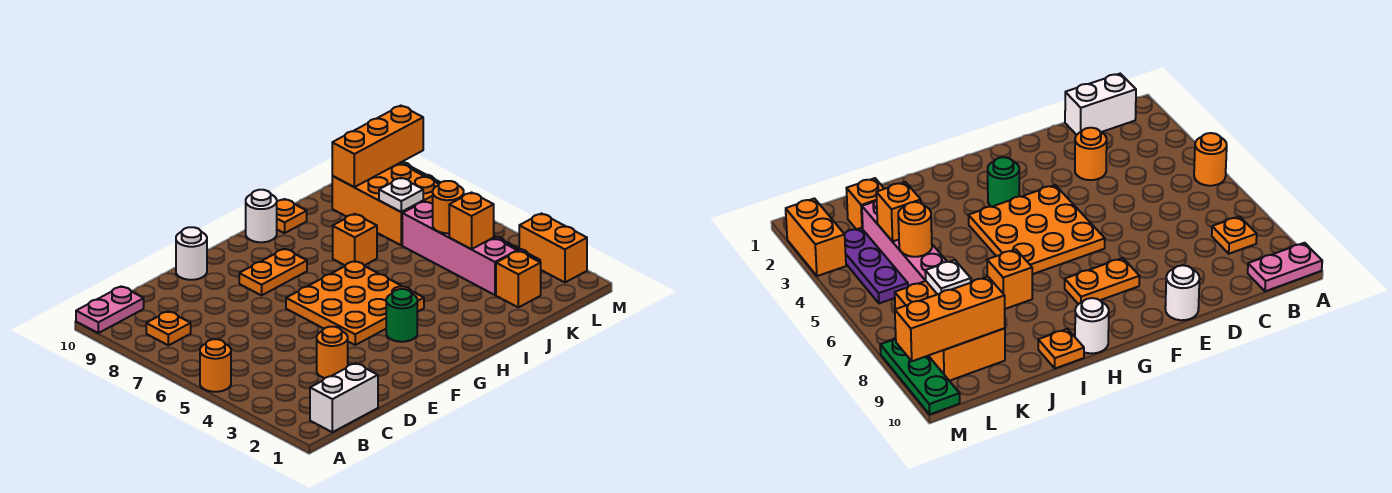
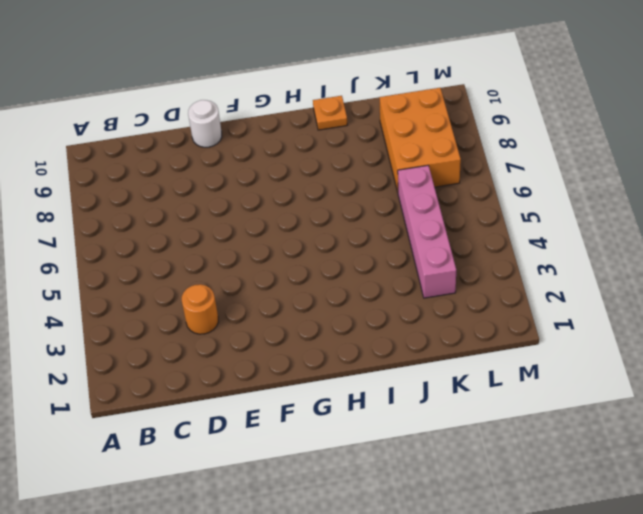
none -> orange 1x1 round brick [200,339,231,392]
none -> pink 1x2 plate [76,286,144,333]
none -> white 1x2 brick [310,363,378,432]

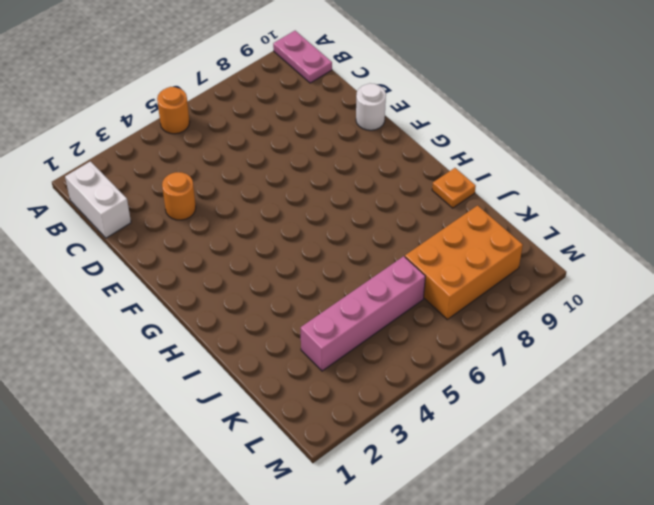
none -> orange 1x1 plate [146,311,191,345]
none -> orange 3x3 plate [286,261,424,345]
none -> orange 1x2 plate [239,249,307,295]

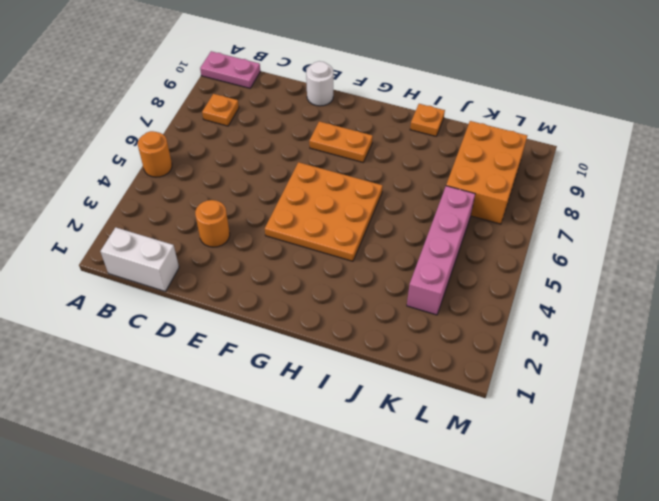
none -> green 1x1 round brick [386,289,417,342]
none -> white 1x1 round brick [246,190,277,242]
none -> orange 1x1 brick [333,214,377,265]

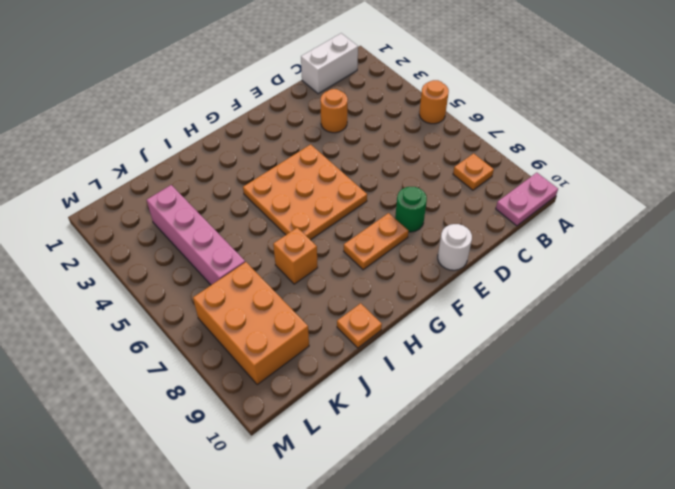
green 1x1 round brick [395,187,427,232] -> green 1x1 round brick moved to [386,289,417,342]
none -> white 1x1 round brick [246,190,277,242]
none -> orange 1x1 brick [496,251,541,307]
none -> purple 1x3 plate [845,228,908,303]

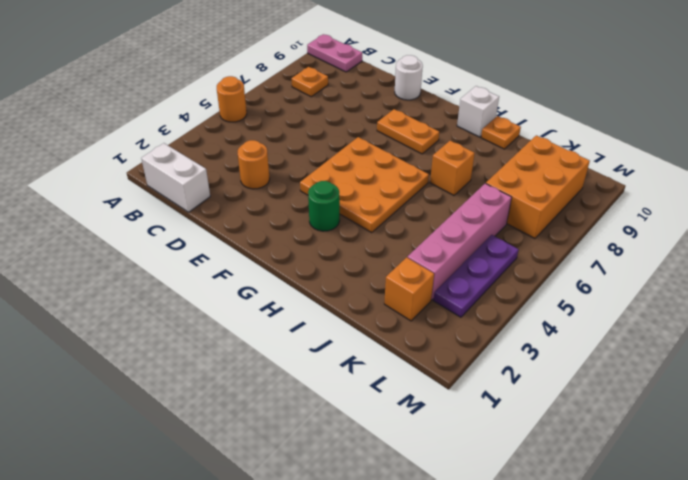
white 1x1 brick [457,86,499,137] -> white 1x1 round brick [246,190,277,242]
none -> orange 1x2 brick [519,214,587,282]
none -> green 1x3 plate [880,338,960,414]
none -> orange 1x1 brick [449,193,494,249]

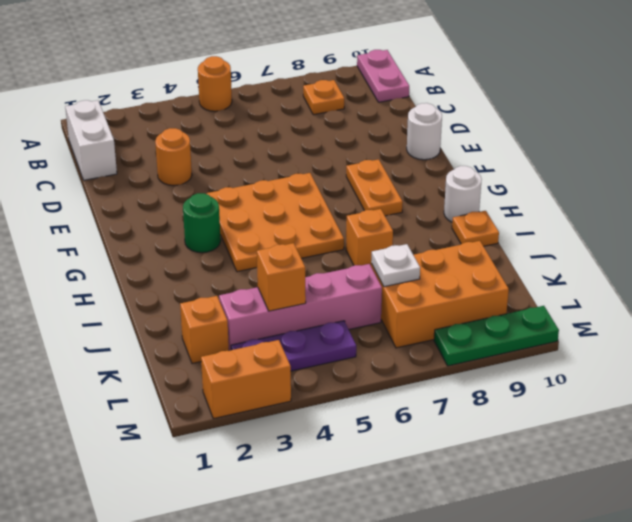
none -> orange 1x1 round brick [433,181,464,233]
none -> orange 1x3 brick [332,106,423,187]

